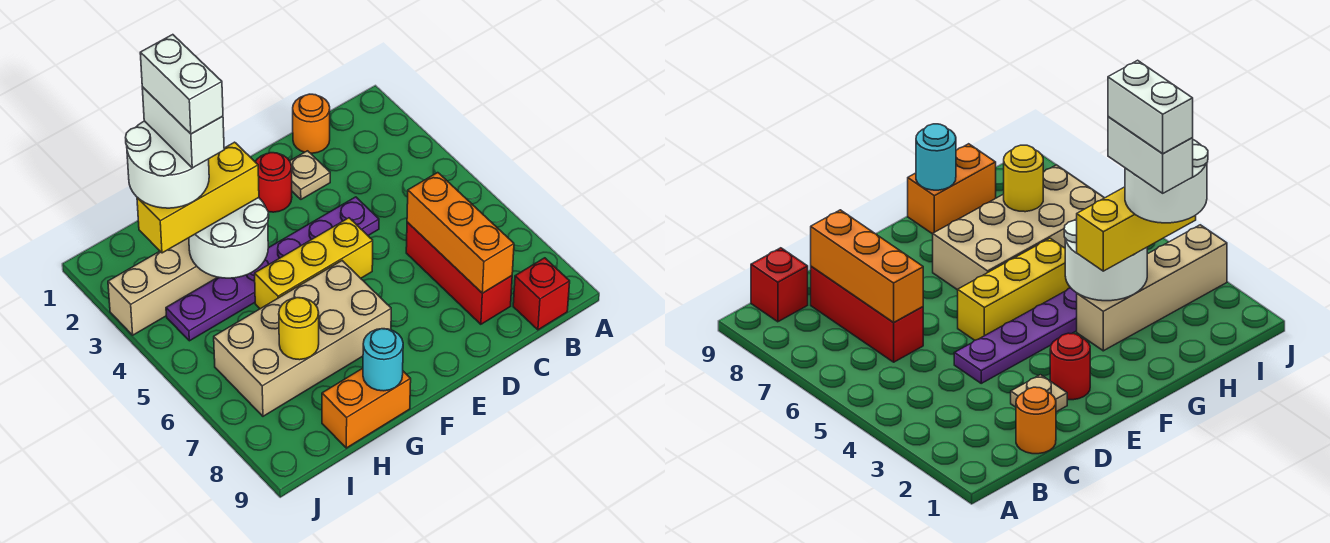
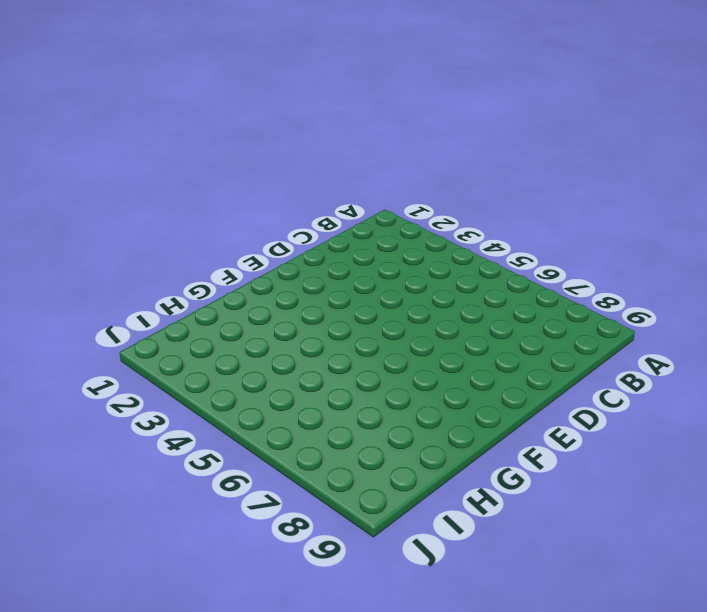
none -> red 1x1 brick [513,258,570,330]
none -> orange 1x1 round brick [293,94,330,153]
none -> red 1x3 brick [406,222,512,324]

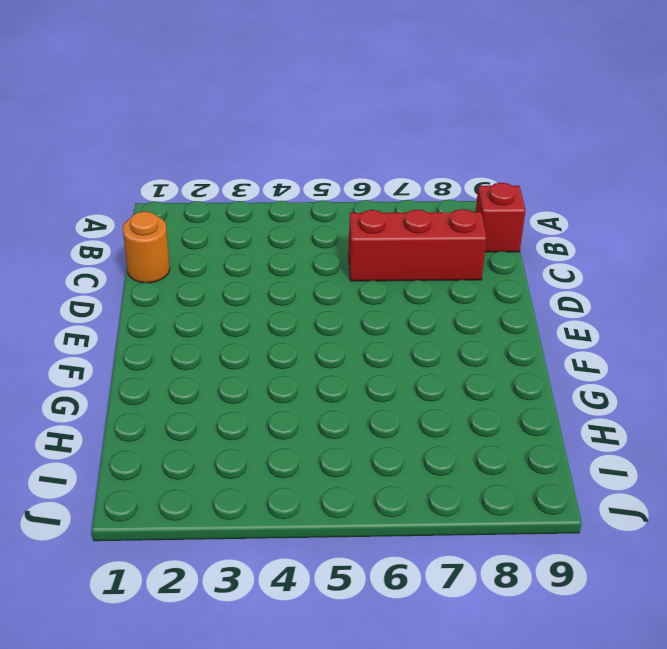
none -> tan 1x1 plate [290,151,330,199]
none -> purple 1x6 plate [166,197,379,341]
none -> red 1x1 round brick [255,153,292,212]

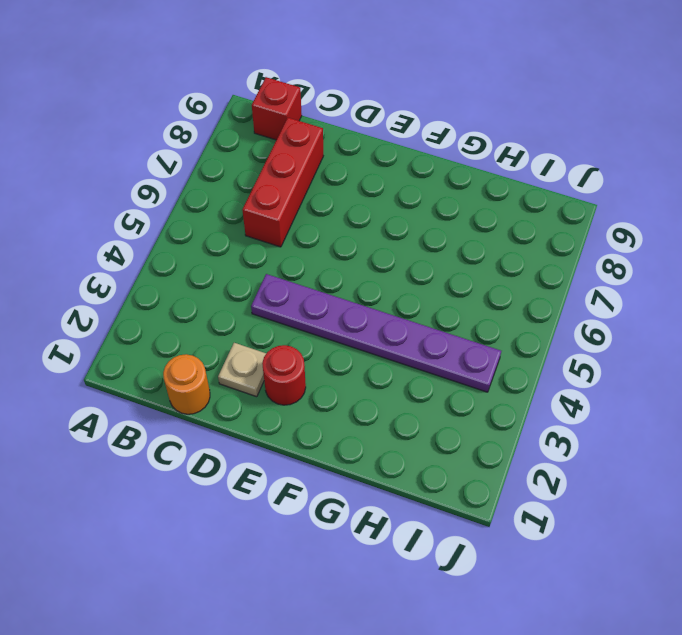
none -> yellow 1x3 brick [255,218,373,309]
none -> tan 2x4 brick [214,261,391,416]
none -> tan 1x4 brick [108,238,217,335]

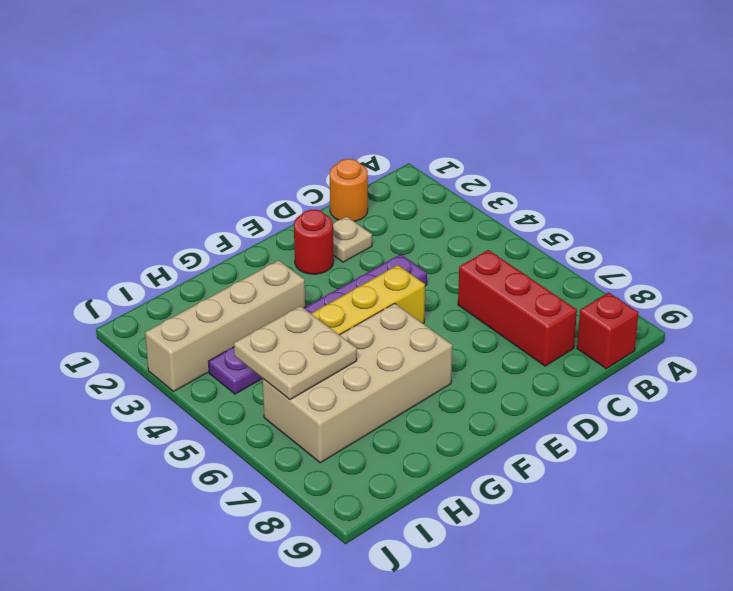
tan 2x2 plate [234,306,357,400] -> none
none -> orange 1x2 brick [322,368,411,448]
none -> orange 1x3 brick [407,173,514,293]
none -> white 2x2 round brick [189,198,269,278]

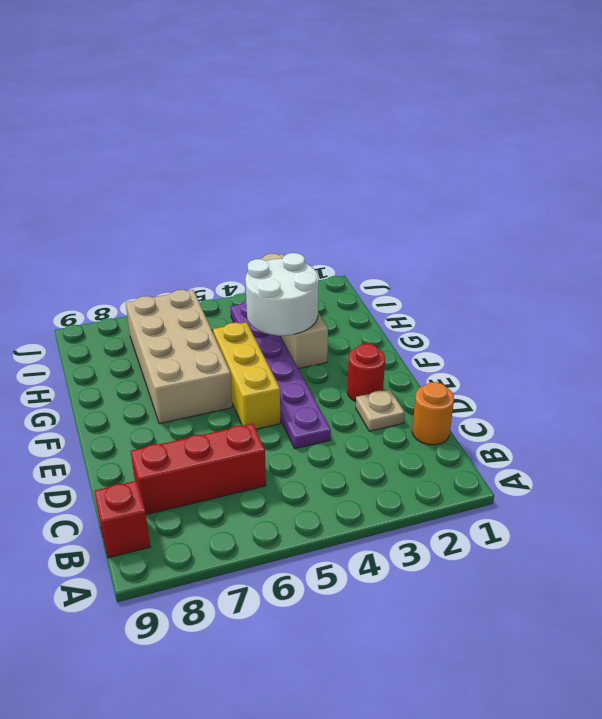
none -> orange 1x2 brick [322,368,411,448]
none -> orange 1x3 brick [407,173,514,293]
none -> cyan 1x1 round brick [363,329,403,391]

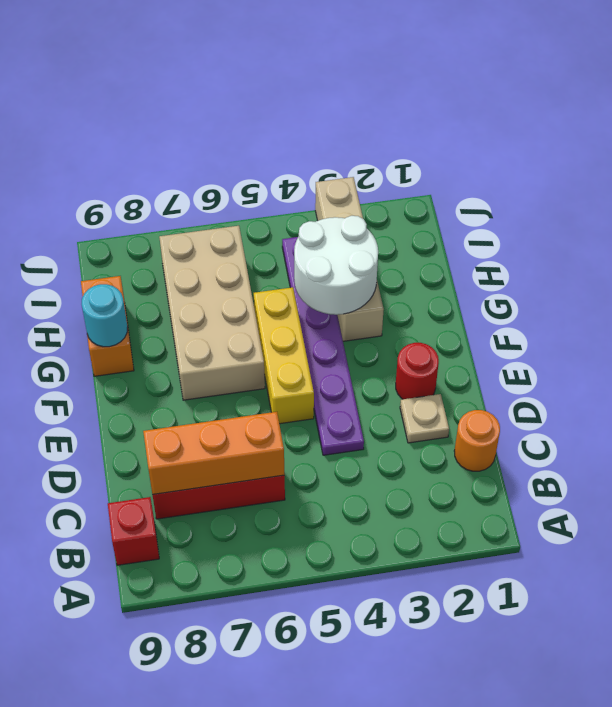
none -> yellow 1x1 round brick [279,298,319,360]
none -> yellow 1x3 brick [137,142,259,253]
none -> white 2x2 round brick [126,121,209,208]

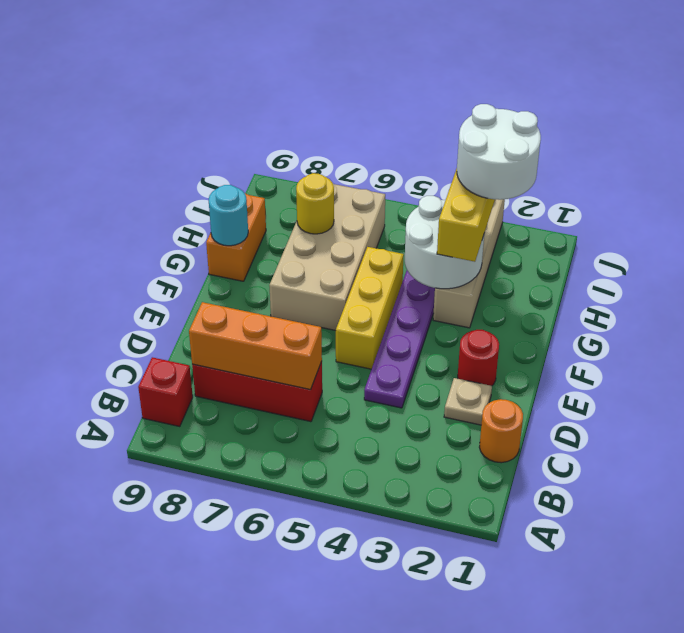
none -> white 1x2 brick [142,87,224,168]
none -> white 1x2 brick [140,35,223,134]

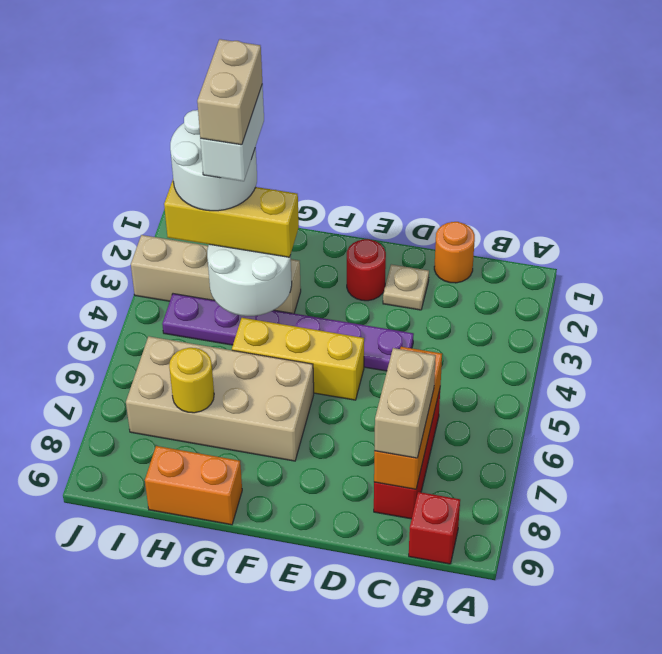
tan 1x2 brick [374,348,436,458] -> none
tan 1x2 brick [197,39,262,145] -> white 1x2 brick [140,35,223,134]
none -> cyan 1x1 round brick [363,329,403,391]

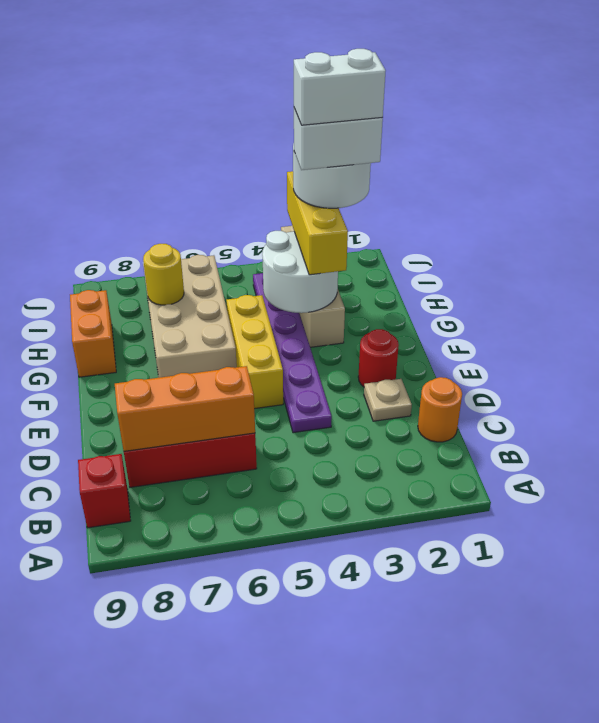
none -> cyan 1x1 round brick [363,329,403,391]

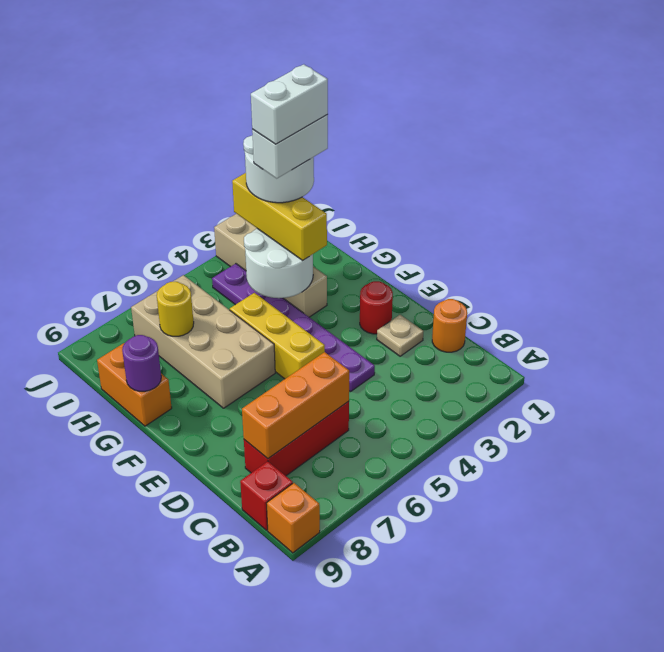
orange 1x1 brick [266,483,320,553] -> none
purple 1x1 round brick [122,335,161,391] -> cyan 1x1 round brick [363,329,403,391]

